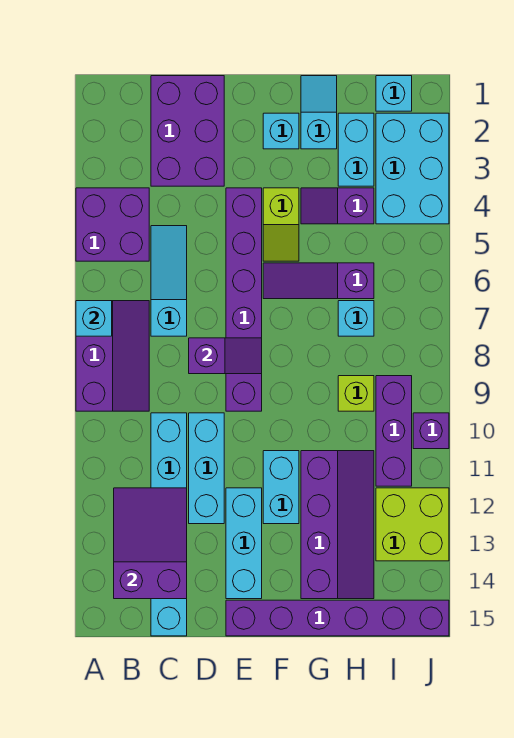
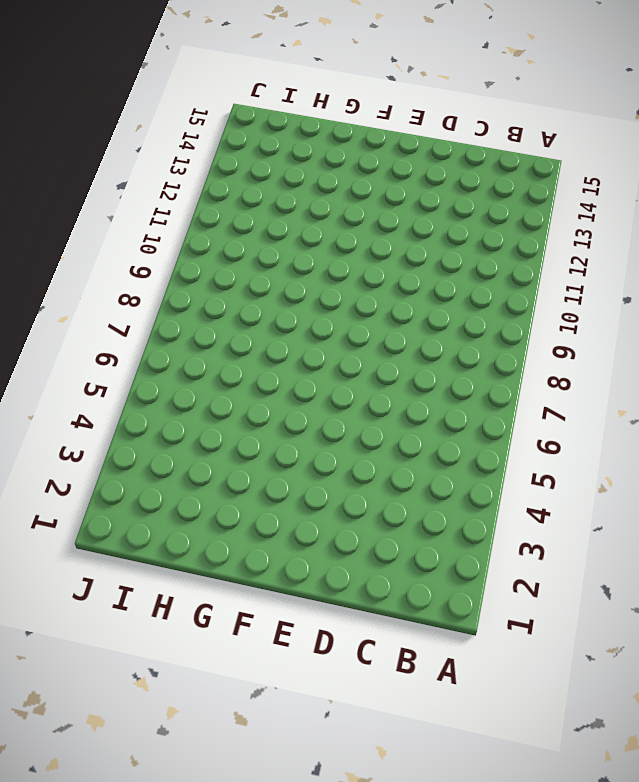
none -> purple 2x2 brick [76,188,149,261]
none -> purple 2x3 slope [76,301,149,411]
none -> purple 2x3 brick [151,76,224,186]

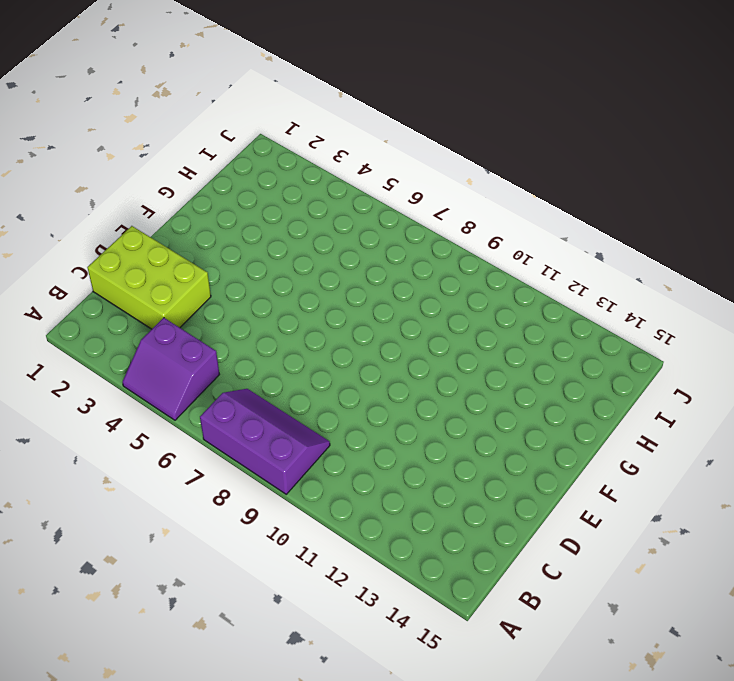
purple 2x2 slope [122,318,219,420] -> purple 2x2 brick [76,188,149,261]
lime 2x3 brick [87,226,211,329] -> purple 2x3 brick [151,76,224,186]
none -> cyan 1x3 slope [151,226,187,336]
none -> cyan 1x6 brick [151,413,187,636]
none -> cyan 1x3 brick [189,413,224,524]

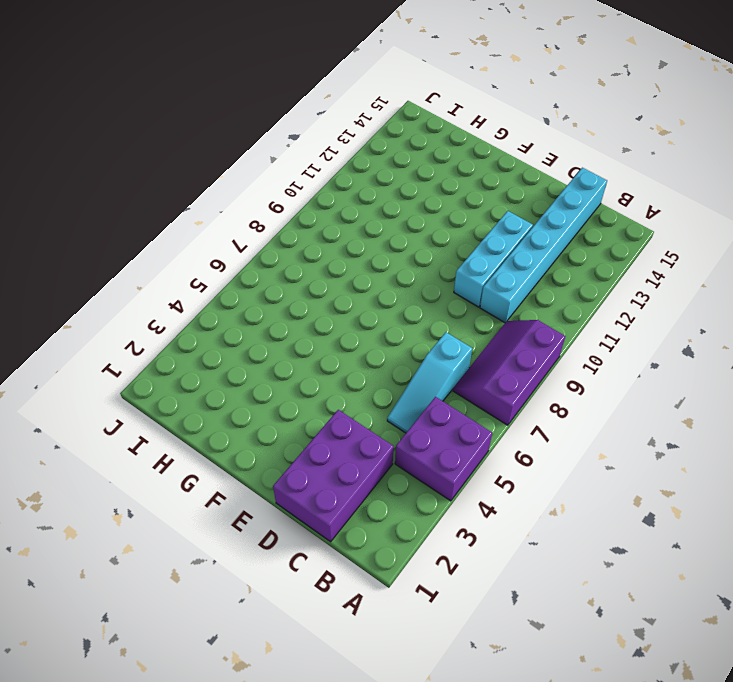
none -> purple 1x6 brick [226,188,262,411]
none -> cyan 1x3 brick [226,488,262,599]
none -> purple 1x6 brick [226,600,449,636]

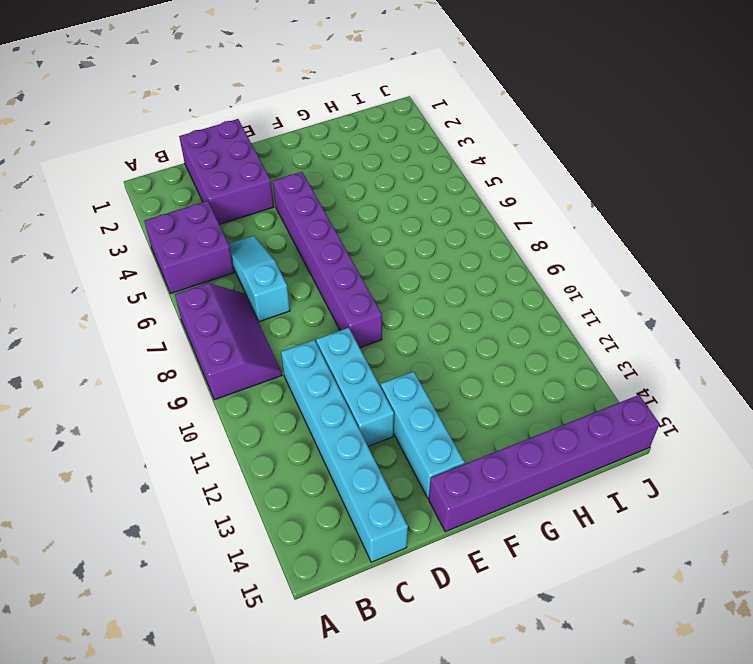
none -> cyan 1x1 brick [263,113,299,149]
none -> lime 1x2 slope [263,188,299,261]
none -> purple 1x3 slope [263,263,374,299]

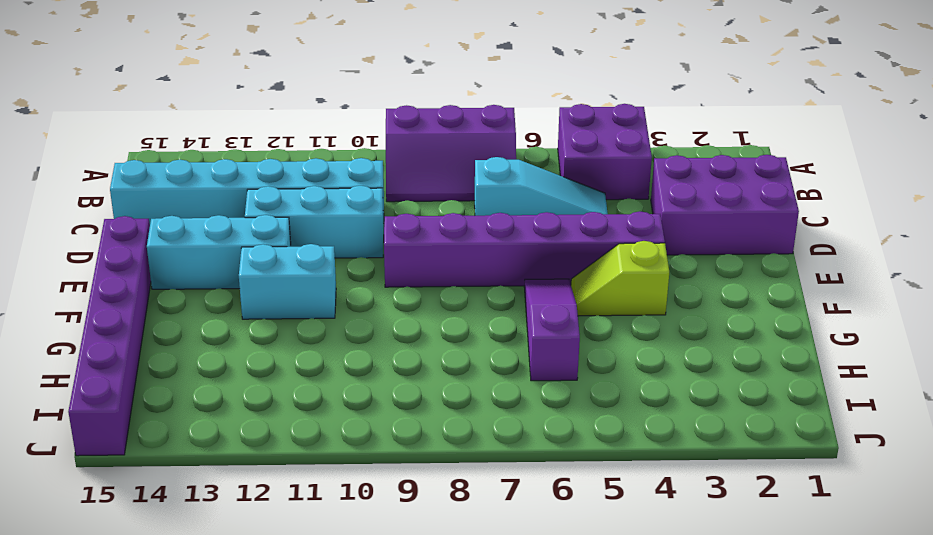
none -> cyan 1x1 brick [263,113,299,149]
none -> cyan 1x2 slope [301,76,337,149]
none -> purple 1x2 slope [301,188,374,224]

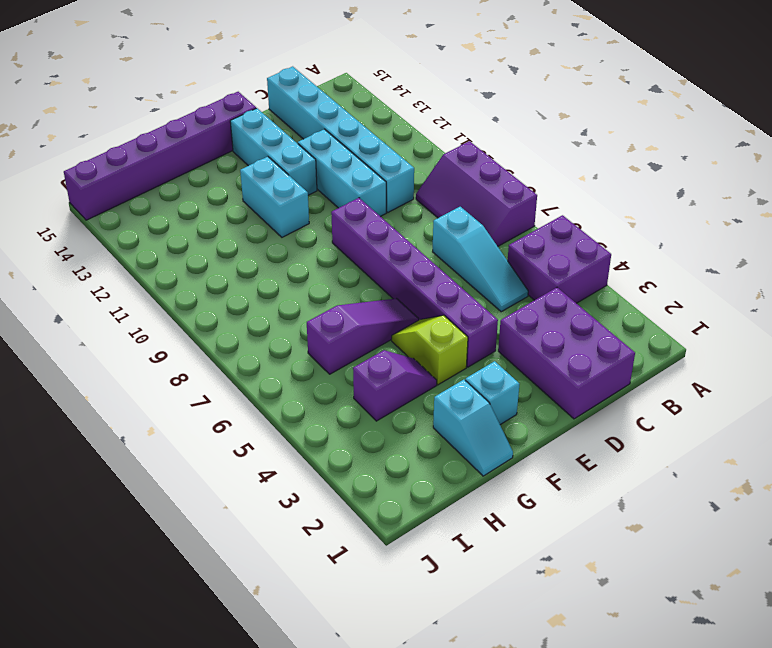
none -> purple 2x4 slope [301,451,374,599]
none -> cyan 1x2 brick [338,113,374,186]
none -> cyan 1x1 brick [338,301,374,336]

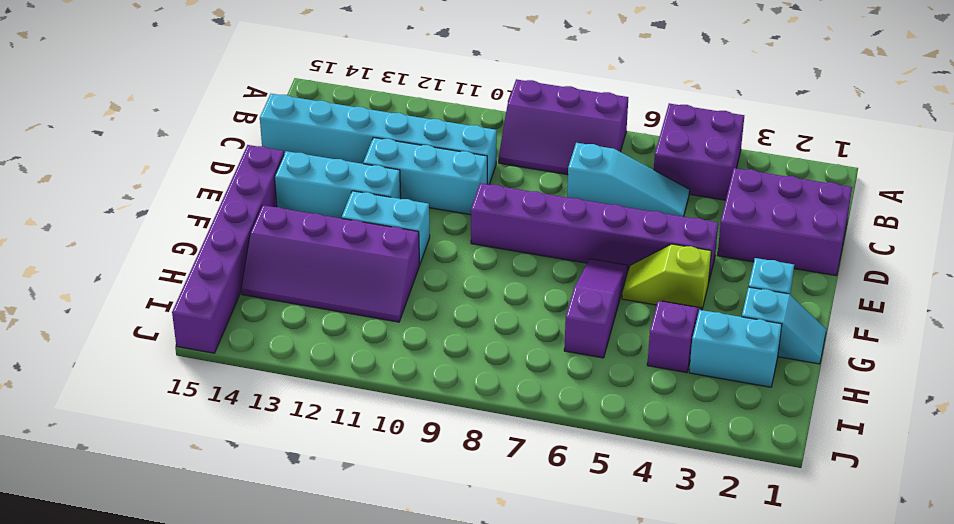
none -> cyan 1x1 brick [338,301,374,336]
none -> lime 1x1 brick [338,376,374,411]
none -> cyan 1x1 brick [376,76,412,111]

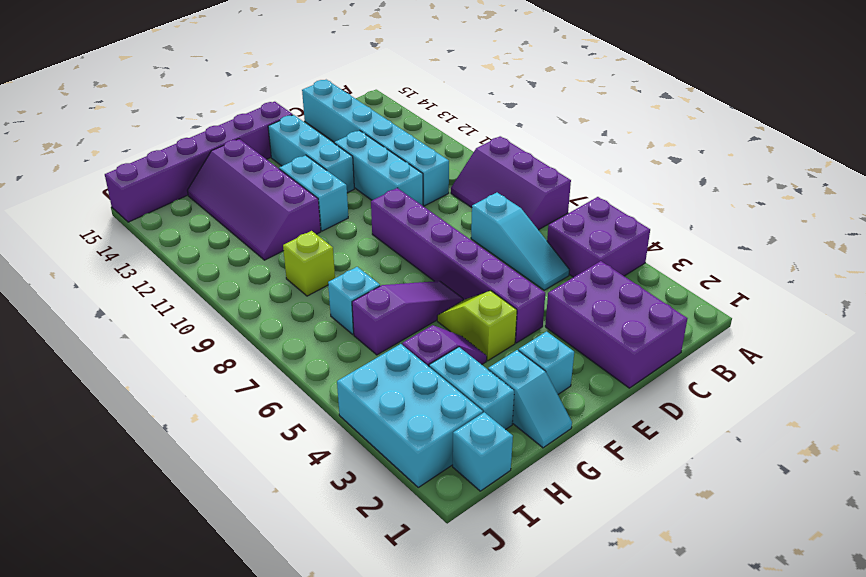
none -> purple 1x3 brick [376,376,412,486]
none -> lime 2x2 brick [376,488,449,561]
none -> purple 1x1 brick [413,413,449,449]

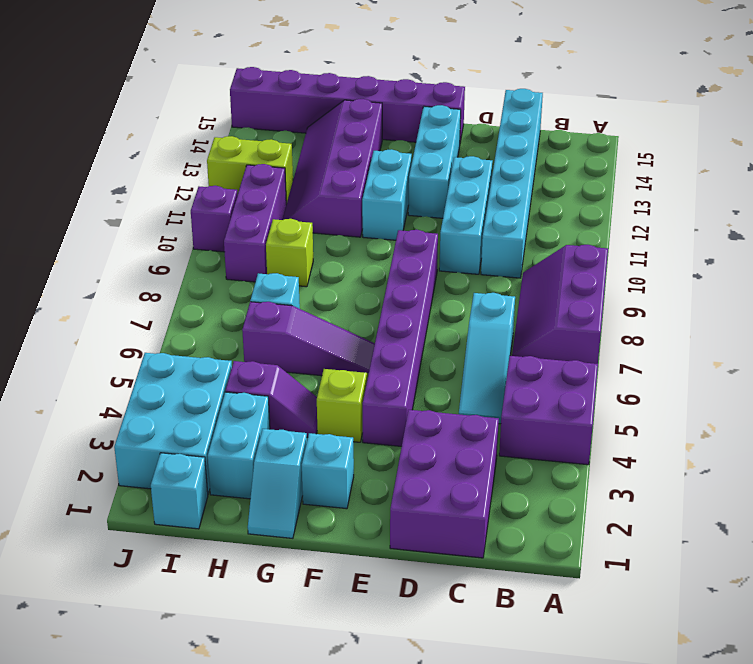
lime 1x2 brick [207,136,293,205] -> lime 2x2 brick [376,488,449,561]
none -> cyan 1x1 brick [76,301,112,336]
none -> purple 2x3 slope [114,488,187,599]
none -> purple 1x2 slope [189,338,262,374]

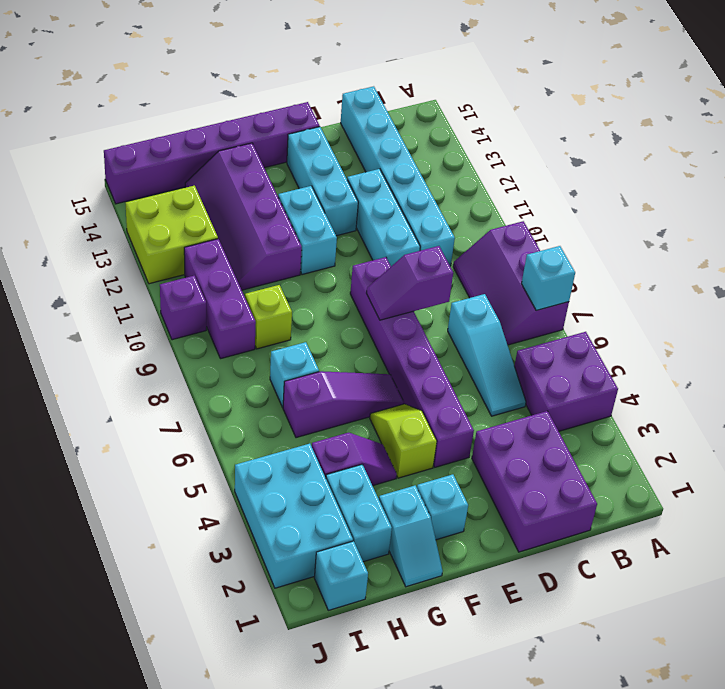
none -> purple 2x3 slope [114,488,187,599]

